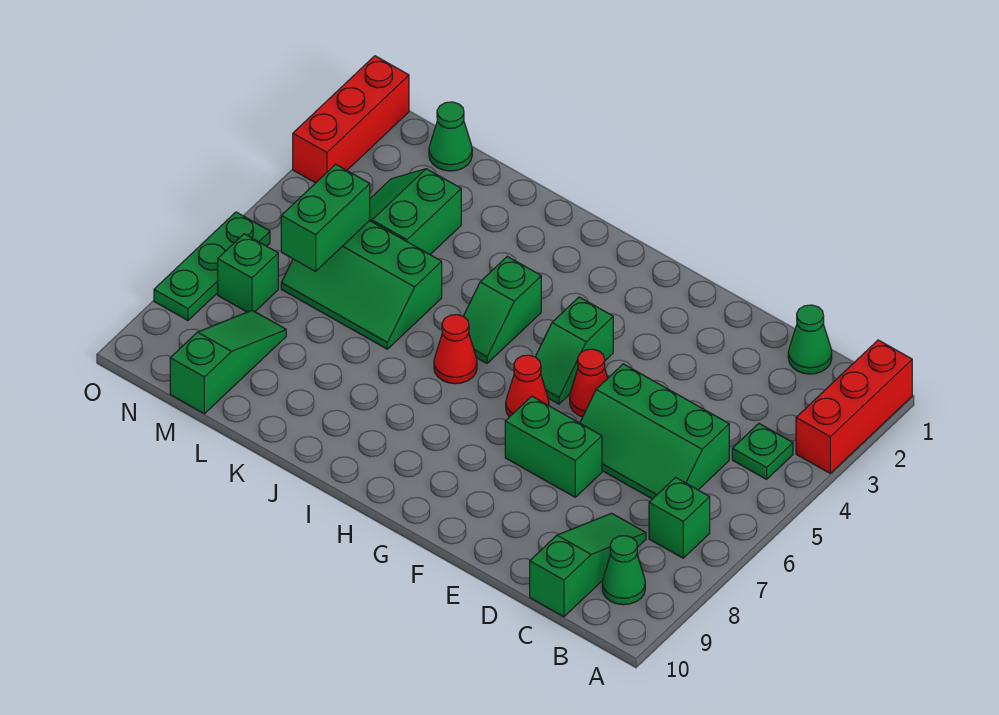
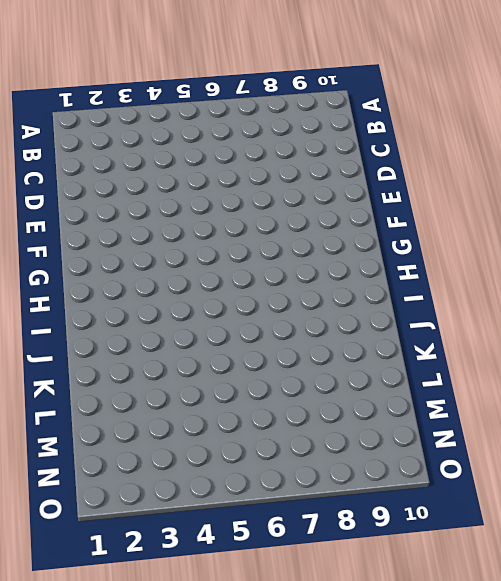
none -> red 1x3 brick [796,340,912,473]
none -> green 1x1 plate [732,424,793,479]
none -> green 1x1 brick [649,477,710,558]

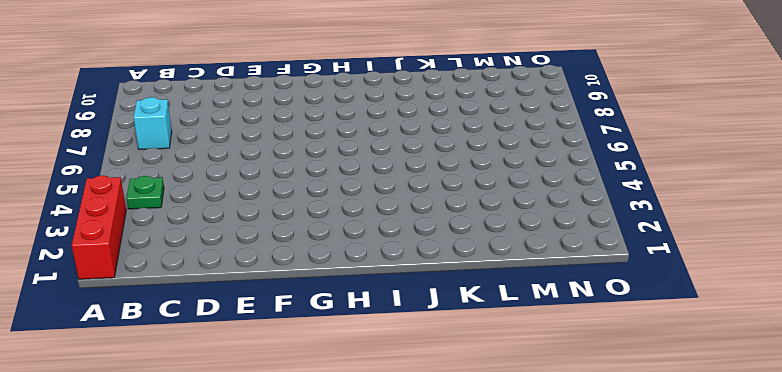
cyan 1x1 brick [133,97,172,150] -> green 1x1 brick [649,477,710,558]
none -> green 1x1 cone [602,536,645,605]
none -> green 1x1 cone [788,305,832,374]
none -> green 2x3 slope [580,364,729,499]

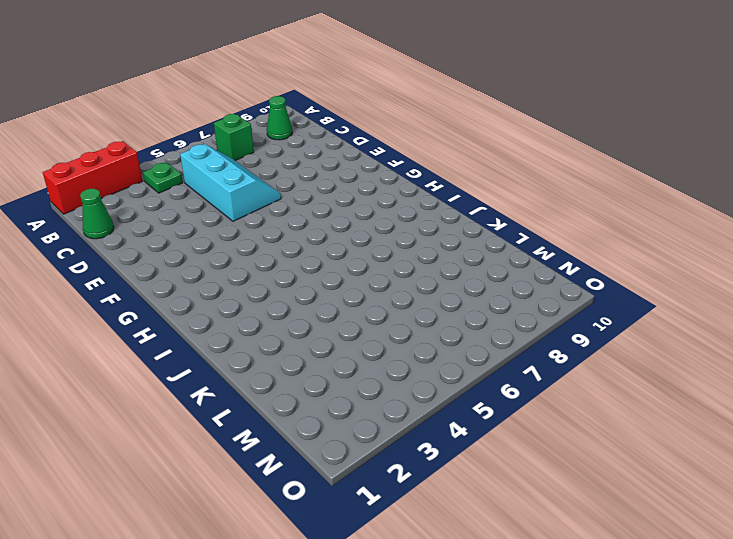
cyan 2x3 slope [180,144,281,221] -> green 2x3 slope [580,364,729,499]
none -> green 1x3 slope [530,513,646,617]
none -> green 1x2 brick [505,396,602,497]
none -> red 1x1 cone [570,349,608,417]

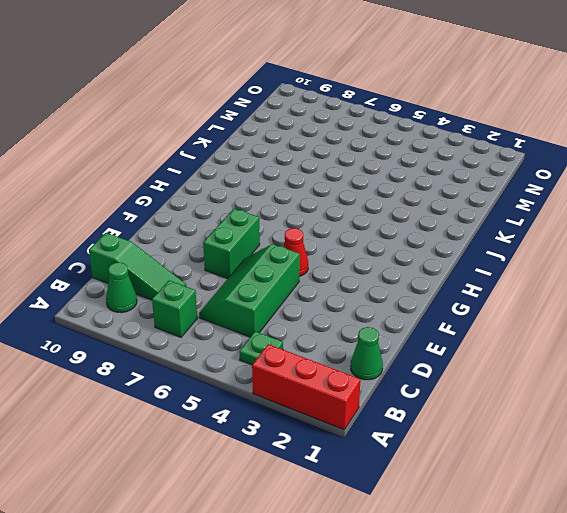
none -> green 1x2 slope [535,297,613,404]
none -> red 1x1 cone [506,355,549,417]
none -> green 1x2 slope [464,256,541,363]

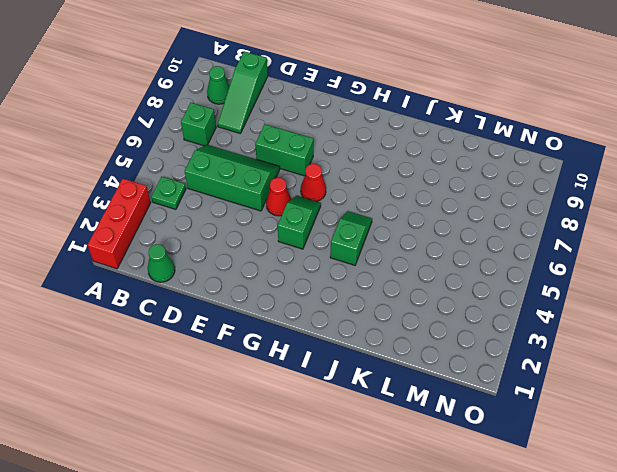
none -> red 1x1 cone [434,315,477,384]
none -> green 2x3 slope [281,221,442,349]
none -> green 2x2 slope [370,169,461,254]

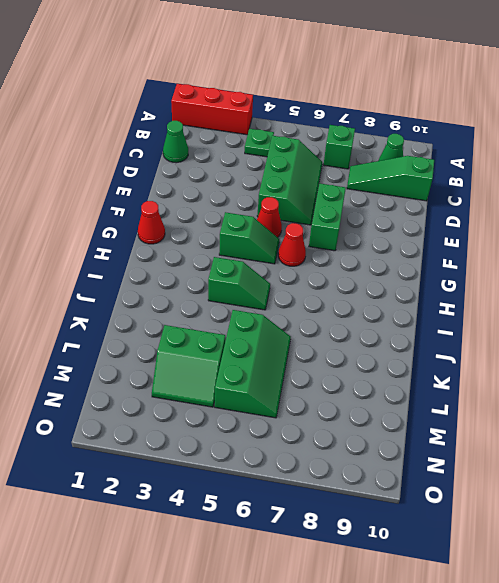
red 1x1 cone [138,201,165,244] -> red 1x1 cone moved to [434,315,477,384]
none -> green 1x1 cone [429,102,472,171]
none -> green 1x3 slope [170,310,286,414]
none -> green 1x1 brick [218,234,278,312]

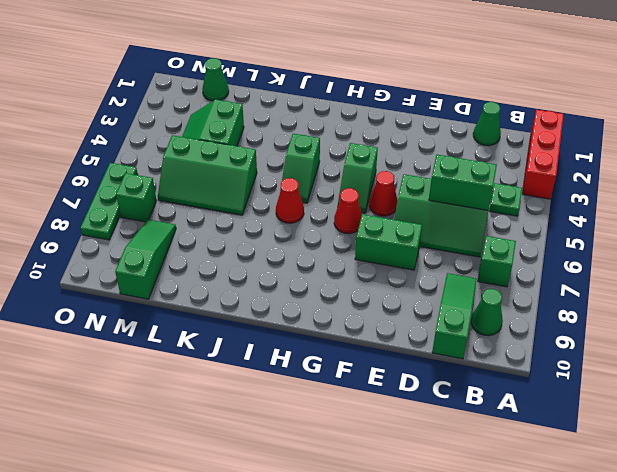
green 1x2 brick [429,155,497,211] -> green 1x2 brick turned to [281,164,370,271]
none -> red 1x3 brick [293,56,409,183]

